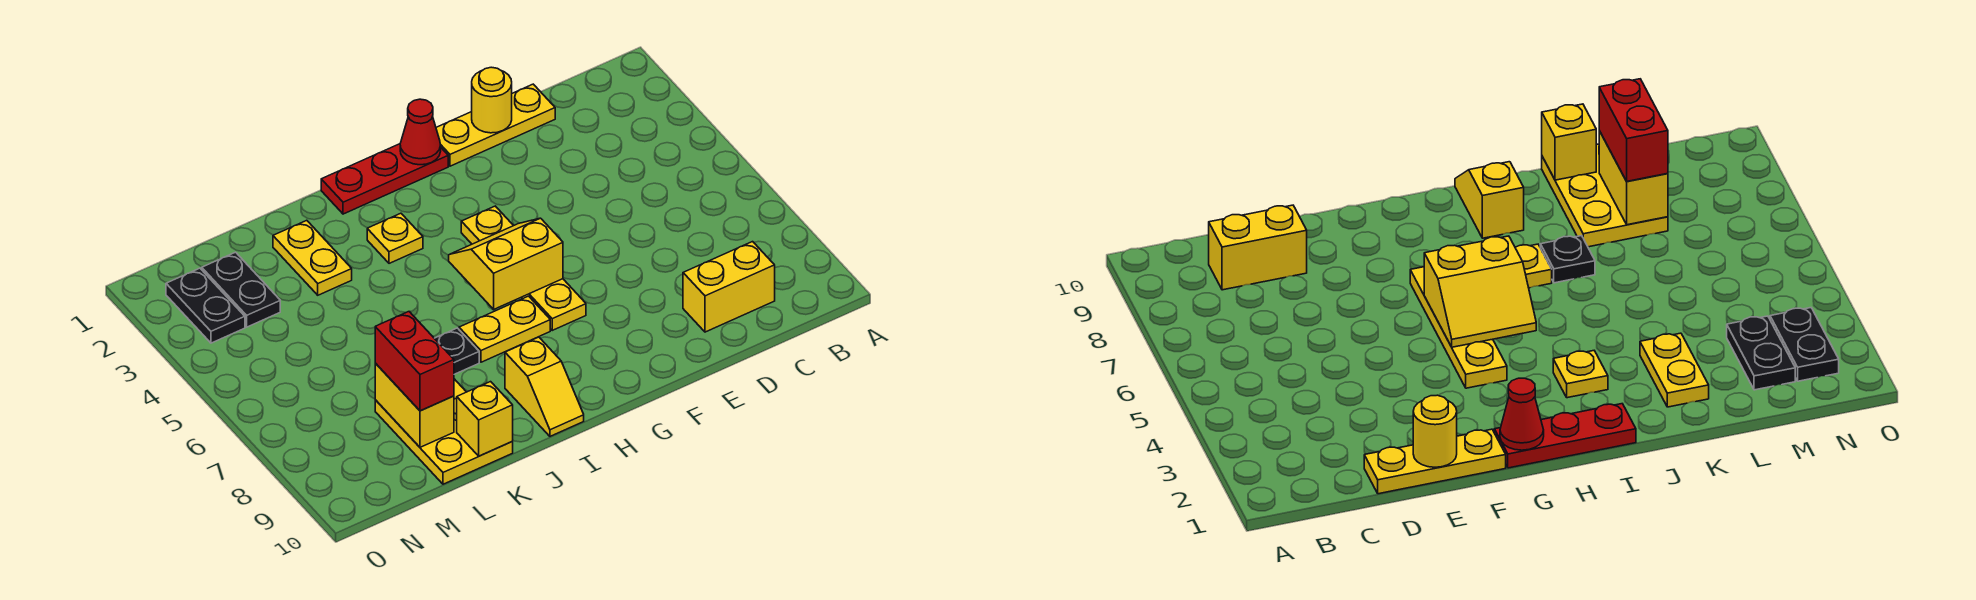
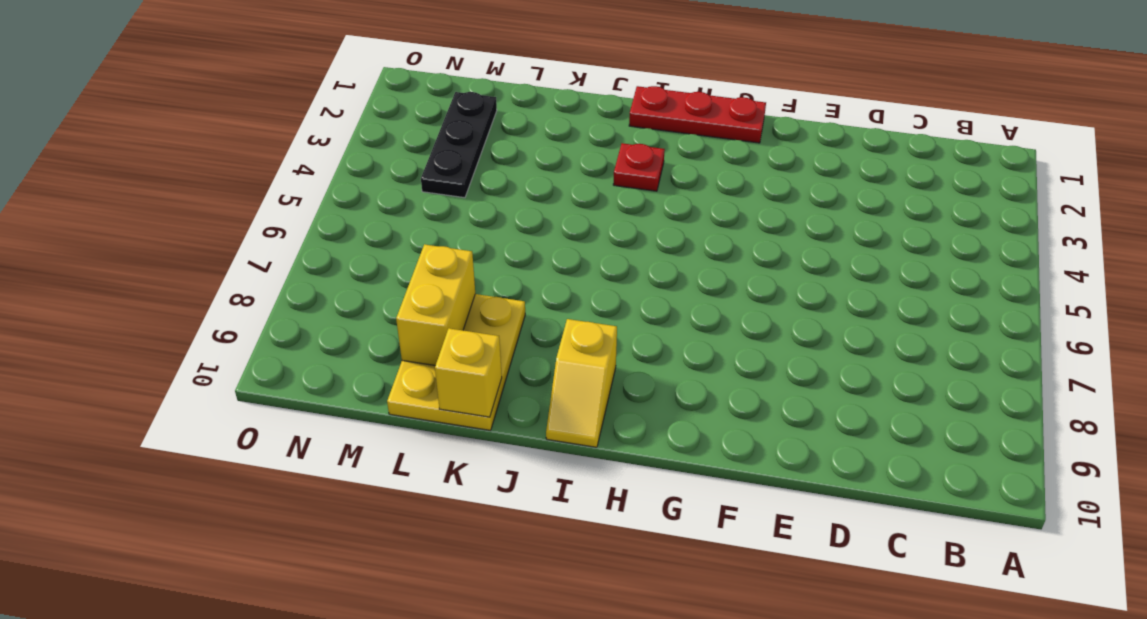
red 1x1 plate [613,143,665,191] -> yellow 1x1 plate [367,213,423,263]
black 1x3 plate [421,92,497,198] -> black 1x2 plate [202,252,280,327]
none -> yellow 1x2 brick [683,242,775,332]
none -> yellow 1x3 plate [436,84,555,166]
none -> yellow 1x4 plate [461,206,586,330]

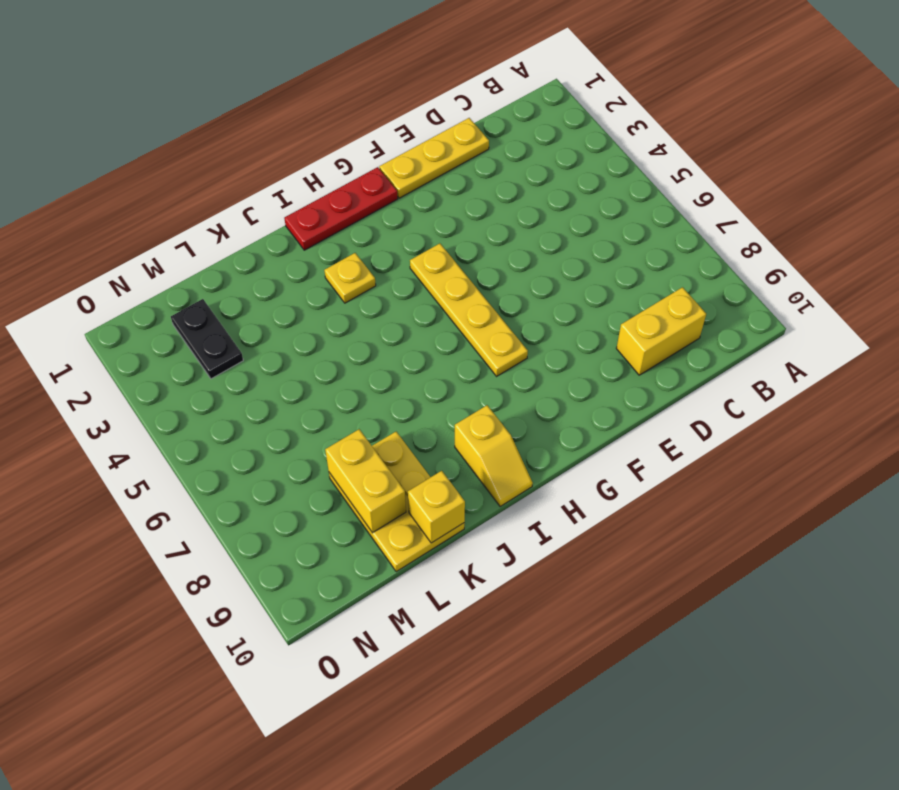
none -> yellow 1x2 plate [459,296,550,362]
none -> black 1x1 plate [434,328,479,374]
none -> yellow 1x2 plate [273,220,352,295]

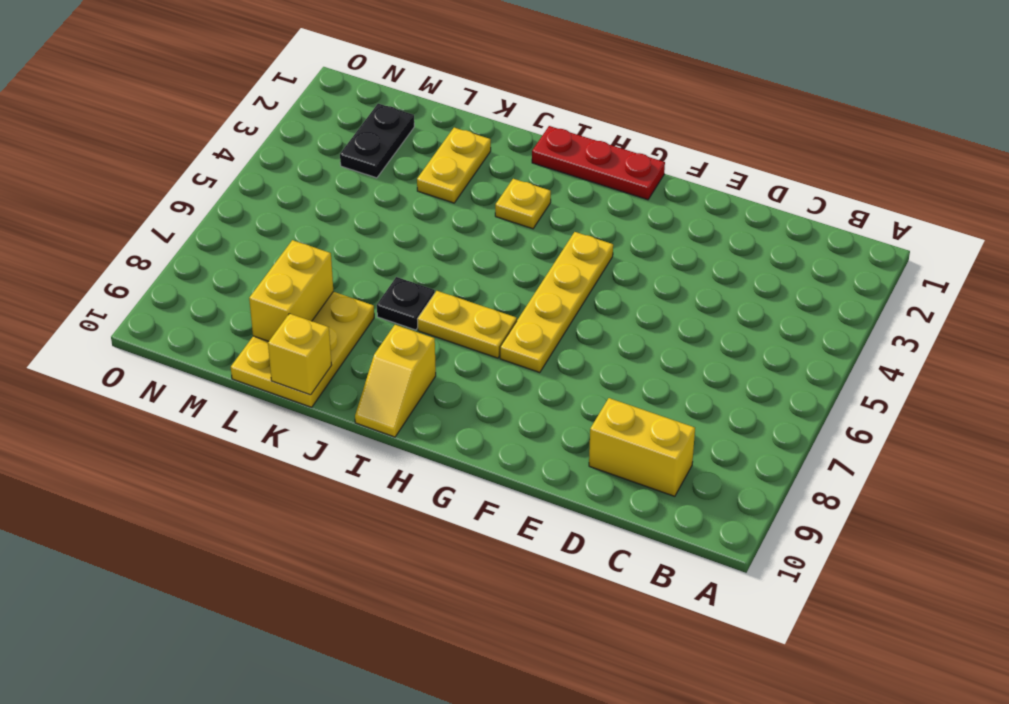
none -> yellow 1x3 plate [436,84,555,166]
none -> black 1x2 plate [166,268,245,343]
none -> yellow 1x1 round brick [472,67,512,133]

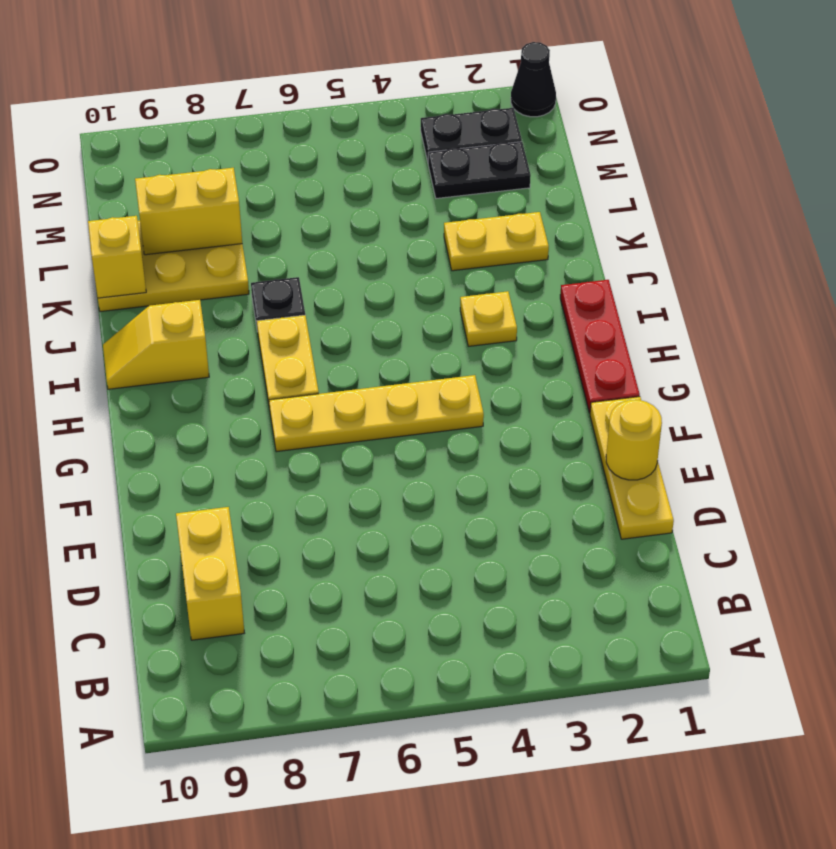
black 1x1 cone [511,42,556,117] -> none
none -> red 1x1 cone [400,99,441,165]
none -> yellow 2x2 slope [449,218,563,309]
none -> red 1x2 brick [375,312,454,411]

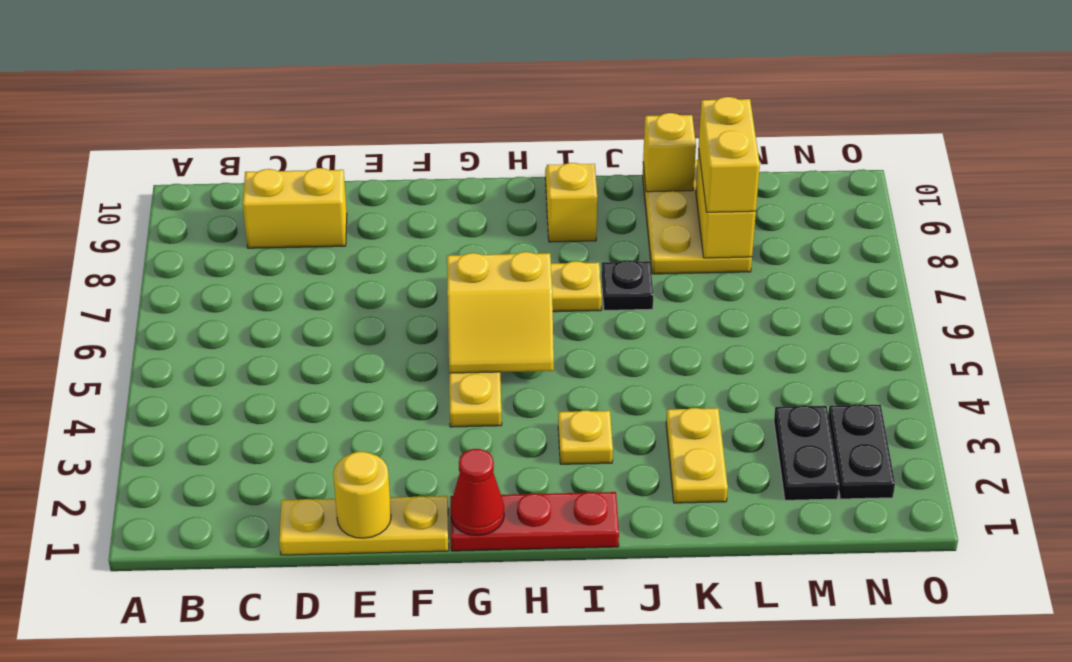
yellow 1x2 brick [699,97,760,212] -> red 1x2 brick [375,312,454,411]

